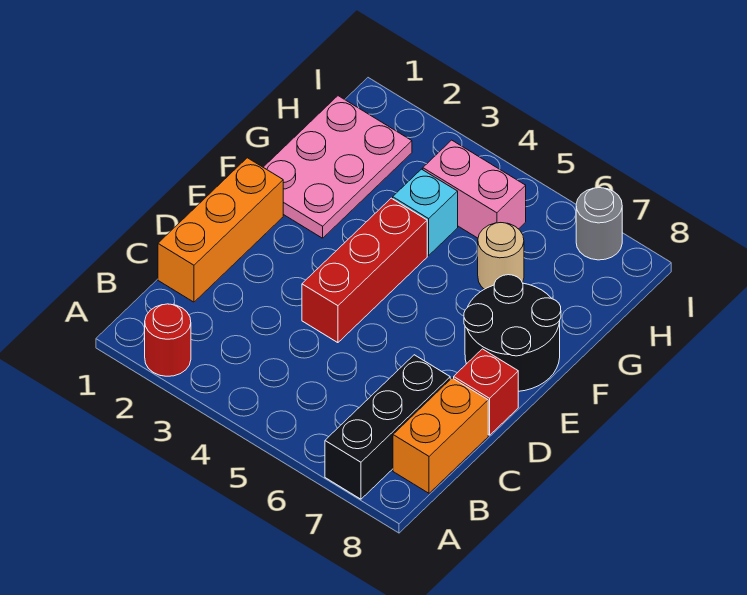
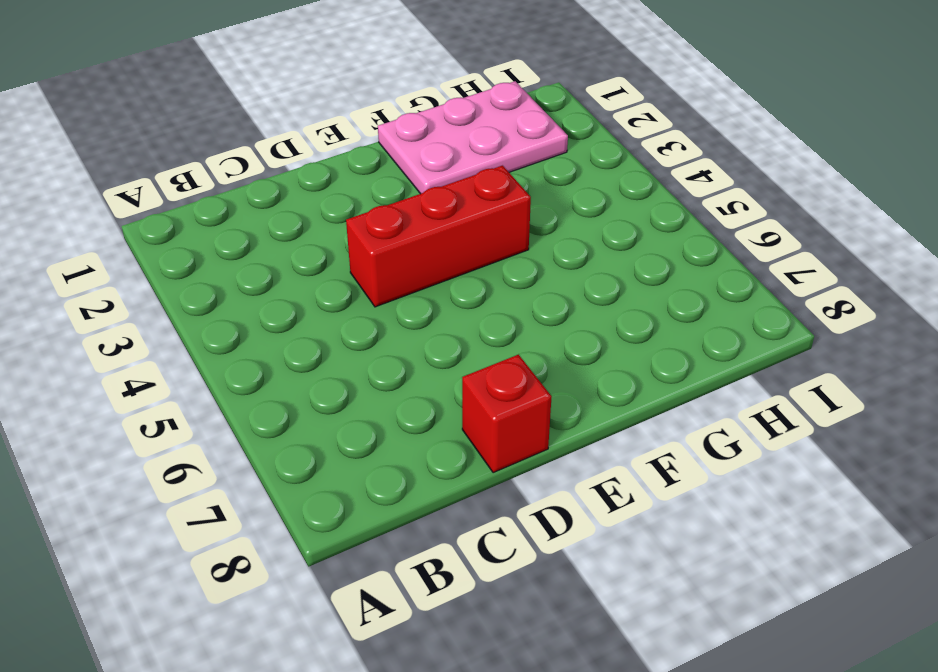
none -> red 1x1 round brick [145,304,191,376]
none -> black 1x3 brick [325,355,450,499]
none -> orange 1x2 brick [393,378,488,493]

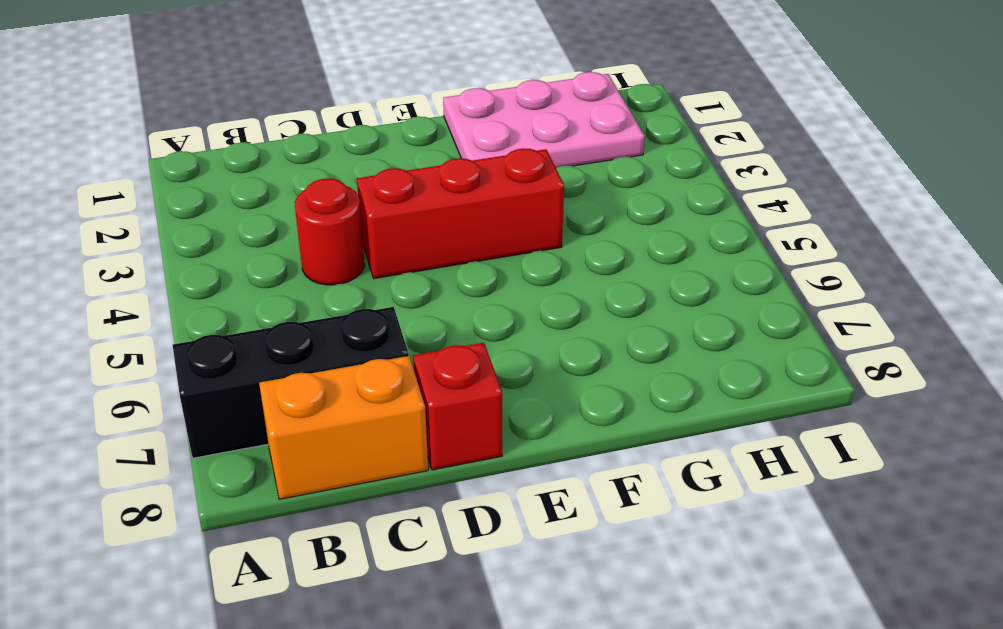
red 1x1 round brick [295,178,365,285] -> red 1x1 round brick moved to [145,304,191,376]
none -> orange 1x3 brick [158,158,283,302]
none -> black 2x2 round brick [464,275,561,391]
none -> cyan 1x1 brick [393,169,458,255]

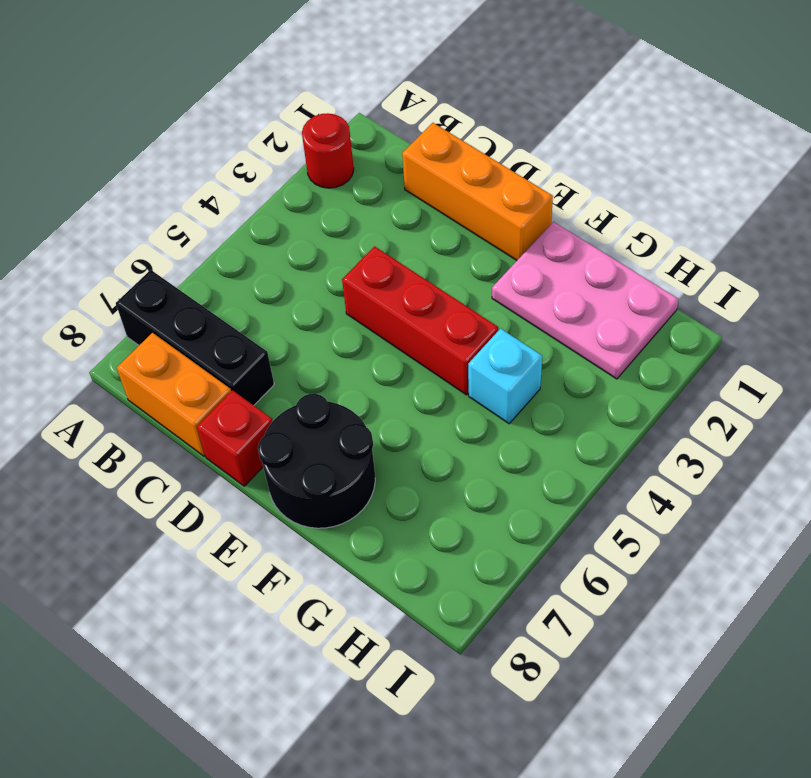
none -> tan 1x1 round brick [478,223,524,289]
none -> pink 1x2 brick [423,140,526,238]
none -> grey 1x1 round brick [576,188,622,260]

